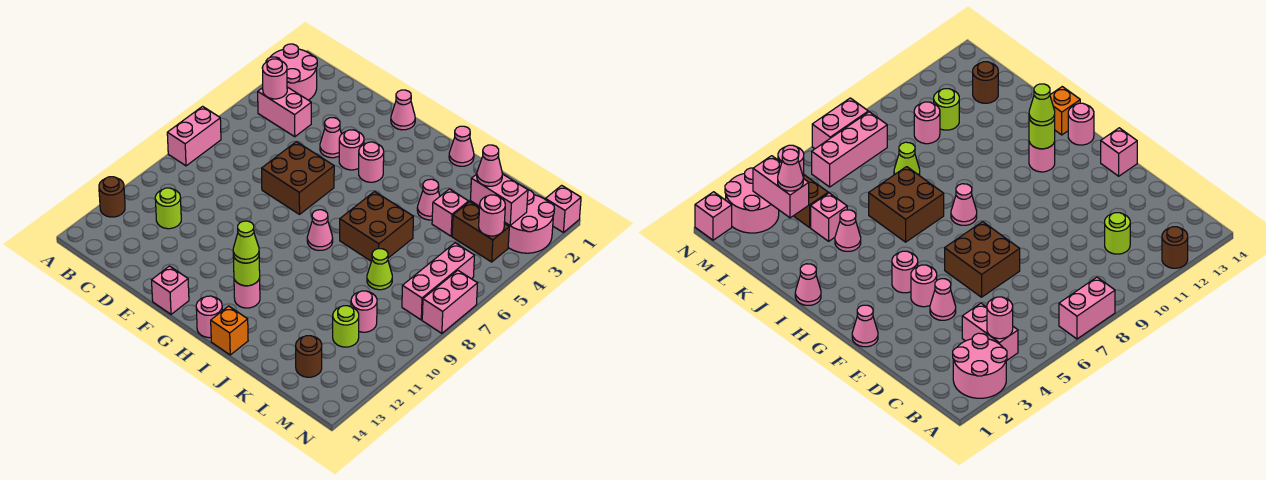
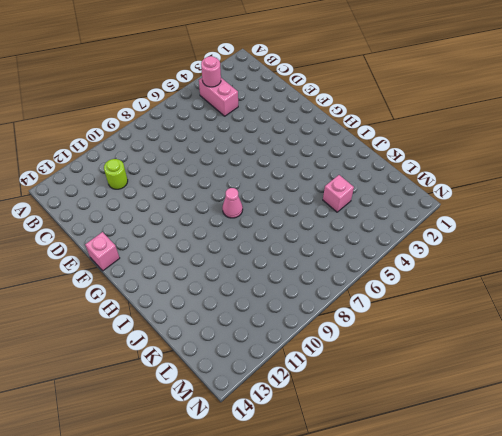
none -> pink 2x2 round brick [266,44,317,100]
none -> pink 1x2 brick [167,106,221,166]
none -> brown 1x1 round brick [99,177,125,217]
none -> pink 1x1 cone [320,118,341,158]

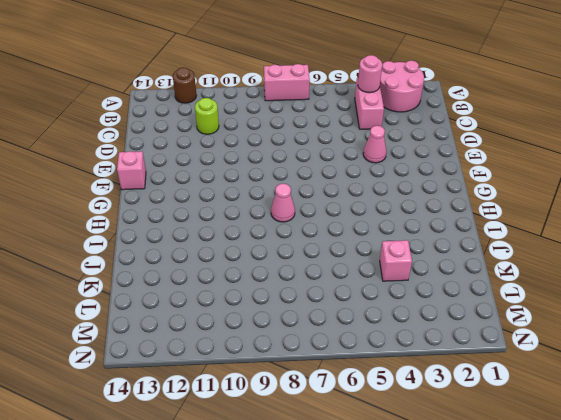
none -> brown 2x2 brick [262,142,334,214]
none -> pink 1x1 cone [391,90,415,130]
none -> pink 1x1 round brick [339,130,364,170]
none -> pink 1x1 round brick [359,142,384,182]

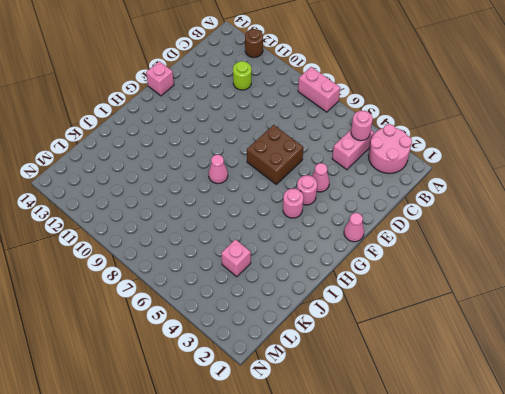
none -> pink 1x1 round brick [234,278,260,308]
none -> pink 1x1 round brick [196,296,222,338]
none -> pink 1x1 cone [449,126,474,166]
none -> brown 2x2 brick [340,192,413,261]

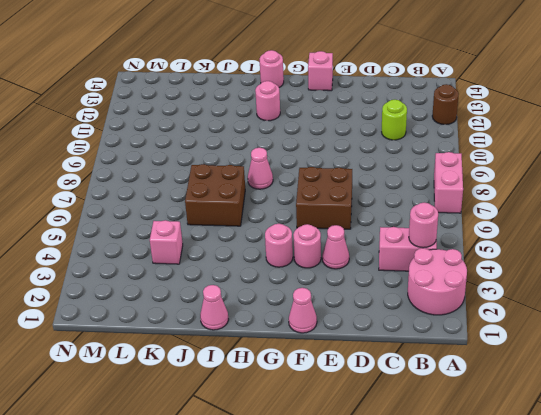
none -> orange 1x1 brick [211,306,248,355]
none -> pink 1x1 cone [417,179,440,220]
none -> lime 1x1 cone [367,249,392,290]
none -> brown 1x2 brick [452,202,509,262]

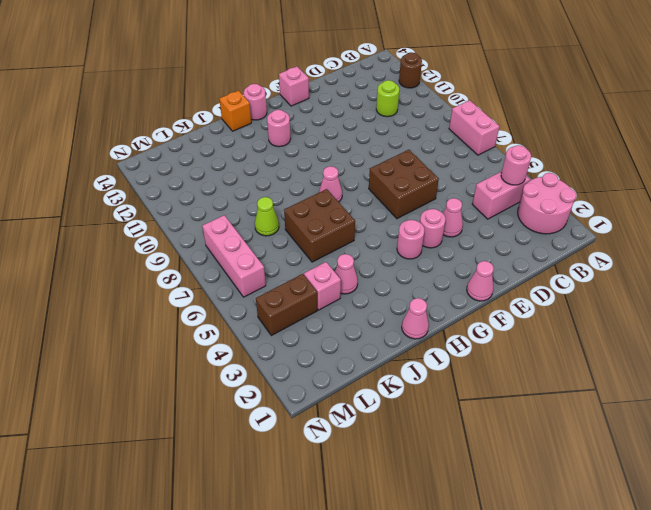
none -> pink 1x1 round brick [351,291,377,332]
none -> lime 1x1 round brick [333,306,359,347]
none -> brown 1x1 round brick [296,336,322,377]
none -> pink 2x2 round brick [504,190,554,253]

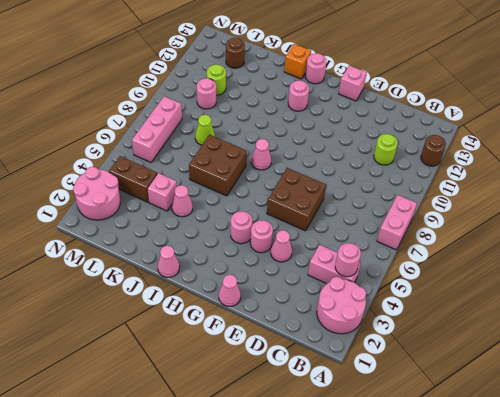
none -> pink 1x1 brick [545,185,581,232]
none -> pink 1x2 brick [422,270,478,333]
none -> lime 1x1 round brick [233,256,260,286]
none -> pink 1x2 brick [470,174,528,225]

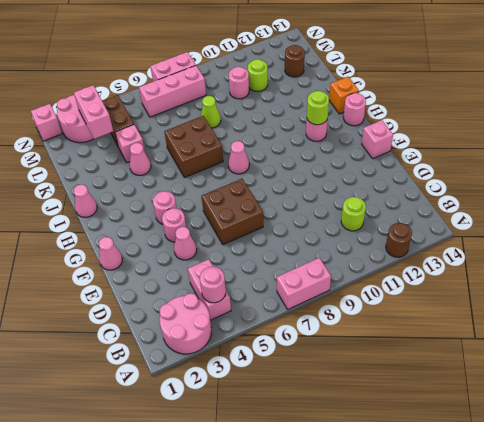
none -> pink 1x1 round brick [479,195,505,236]
none -> lime 1x1 cone [233,221,259,263]
none -> pink 1x1 cone [477,145,502,186]

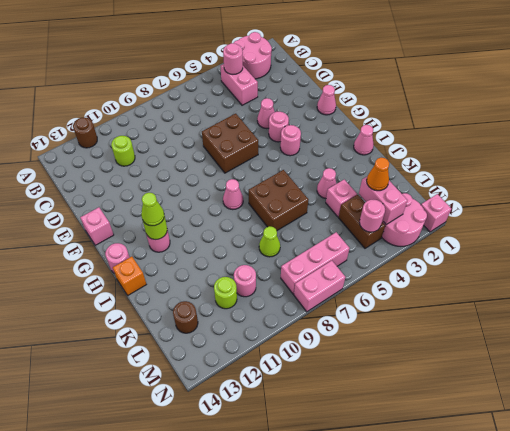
orange 1x1 cone [367,158,389,191] -> pink 1x1 cone [477,145,502,186]
none -> pink 1x2 brick [167,106,221,166]

